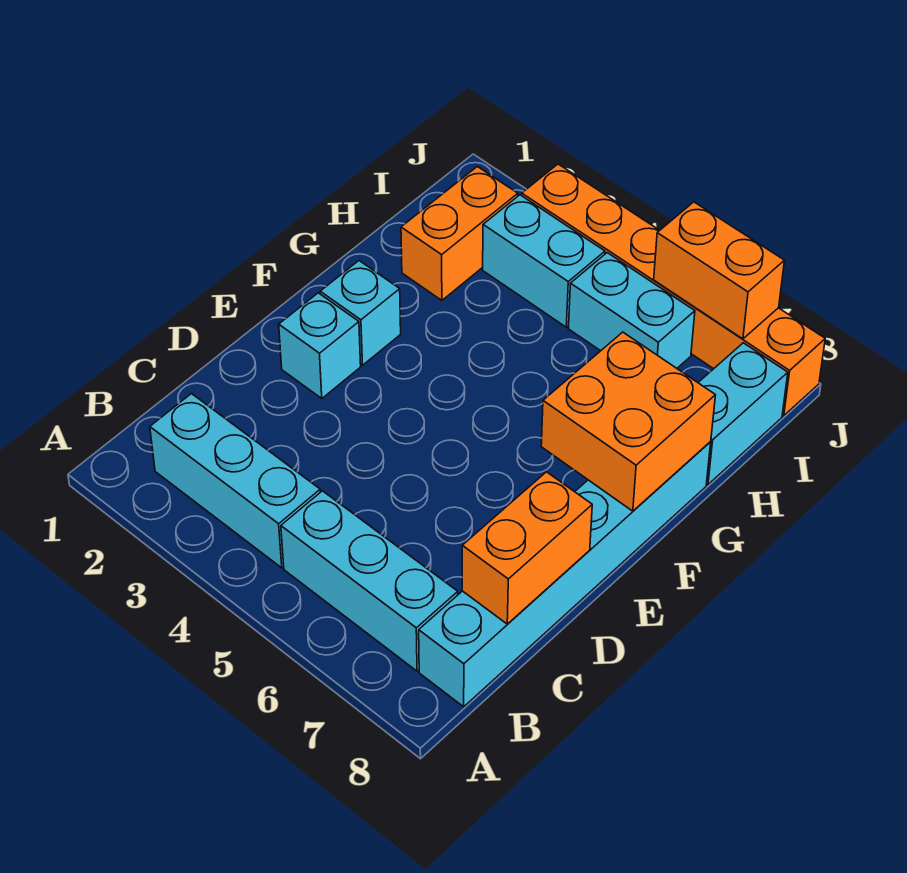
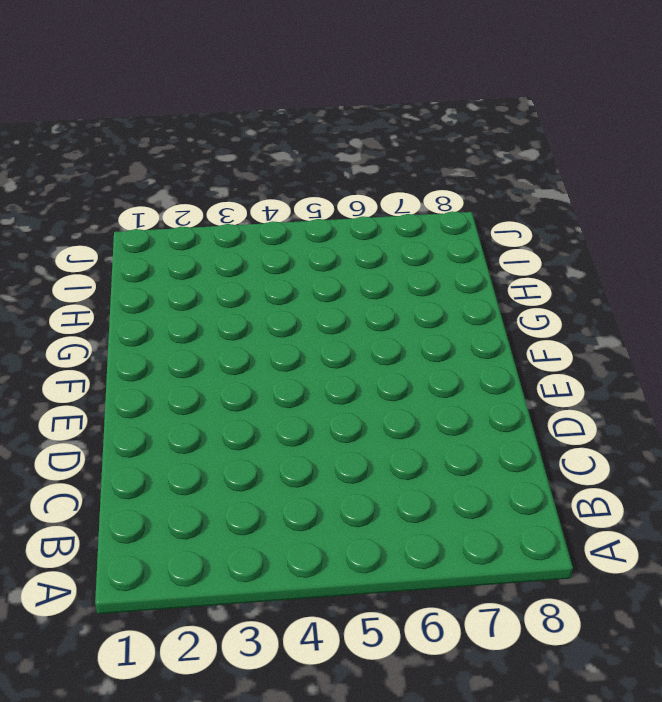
none -> cyan 1x3 brick [150,394,320,568]
none -> cyan 1x3 brick [281,491,458,671]
none -> cyan 1x6 brick [419,441,711,707]

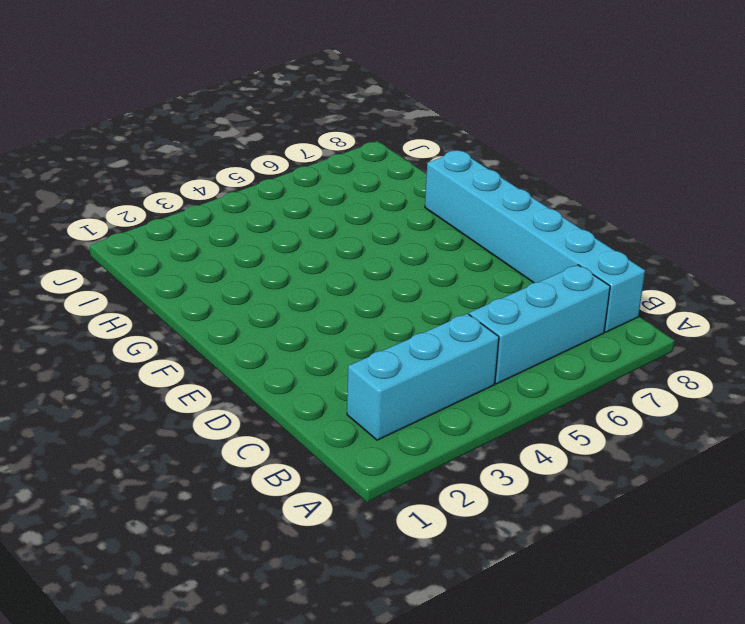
none -> cyan 1x1 brick [279,293,361,398]
none -> cyan 1x1 brick [320,261,401,365]
none -> orange 1x2 brick [401,167,518,300]

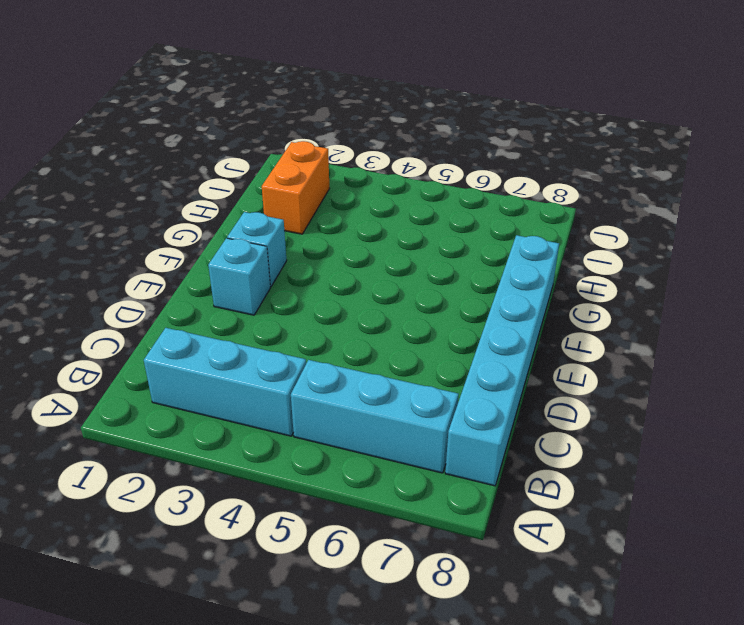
none -> cyan 1x2 brick [698,343,788,484]
none -> cyan 1x2 brick [483,195,605,327]
none -> cyan 1x2 brick [568,253,695,368]

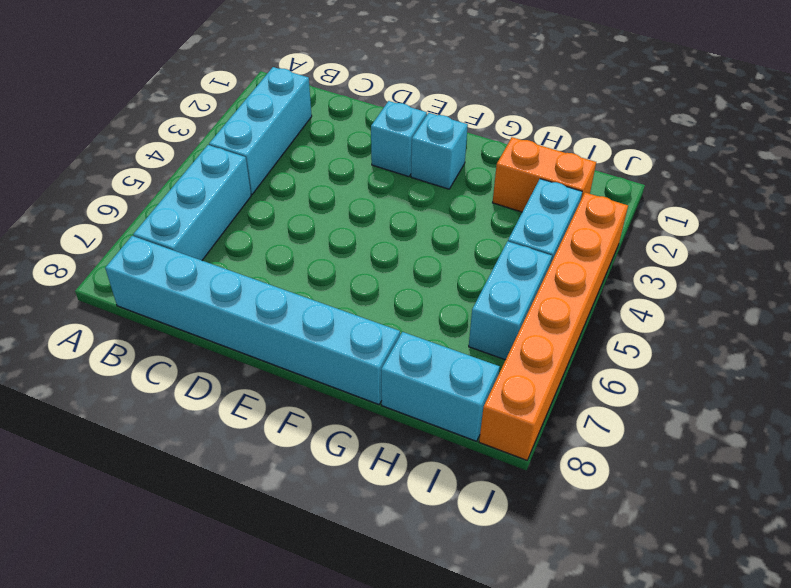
none -> orange 1x2 brick [462,472,592,624]
none -> orange 2x2 brick [541,332,715,511]
none -> orange 1x2 brick [654,202,784,339]

